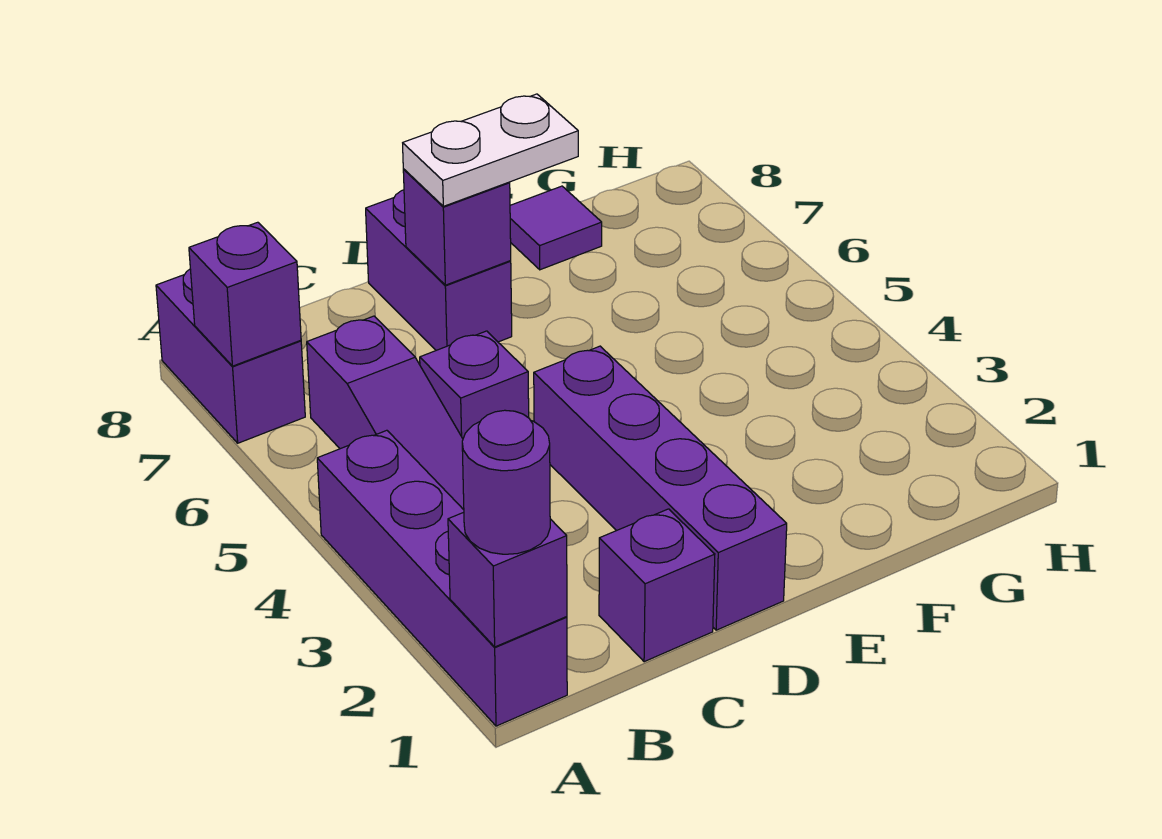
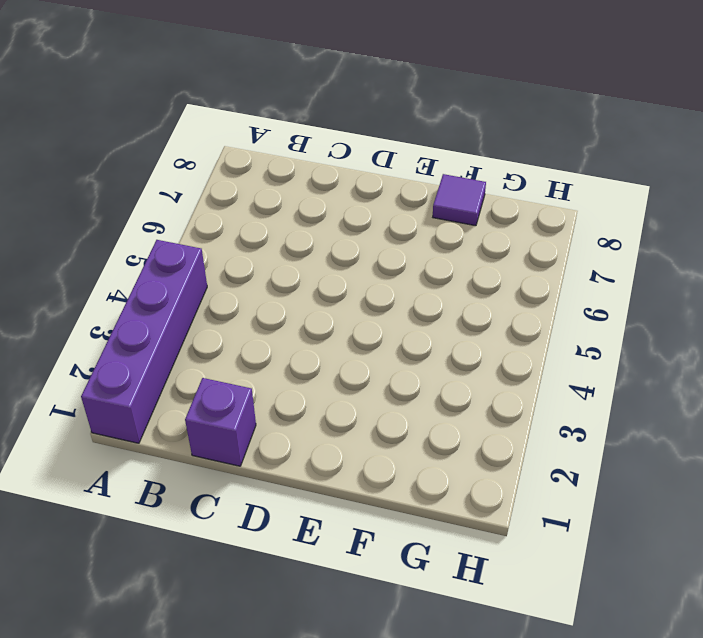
none -> purple 1x2 brick [156,269,305,443]
none -> purple 1x3 slope [307,316,464,510]
none -> purple 1x1 brick [420,331,529,438]

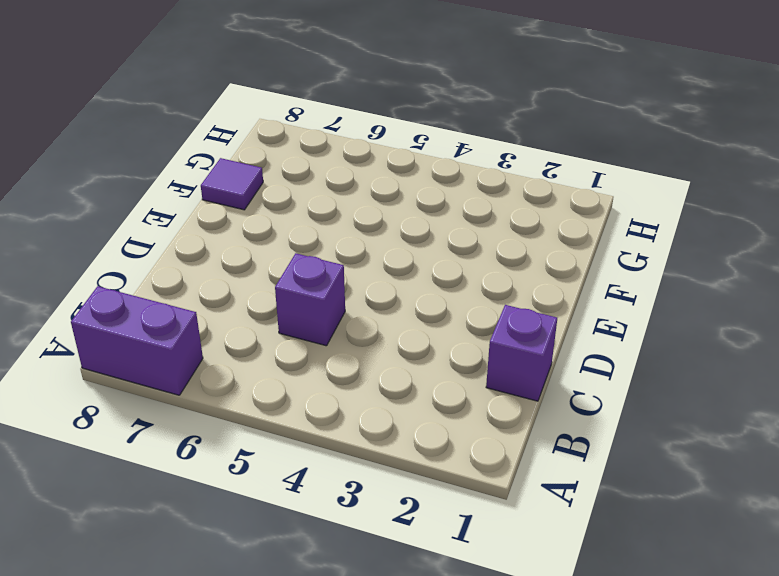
none -> purple 1x4 brick [317,430,567,726]
none -> purple 1x3 slope [307,316,464,510]
none -> purple 1x4 brick [534,346,787,630]

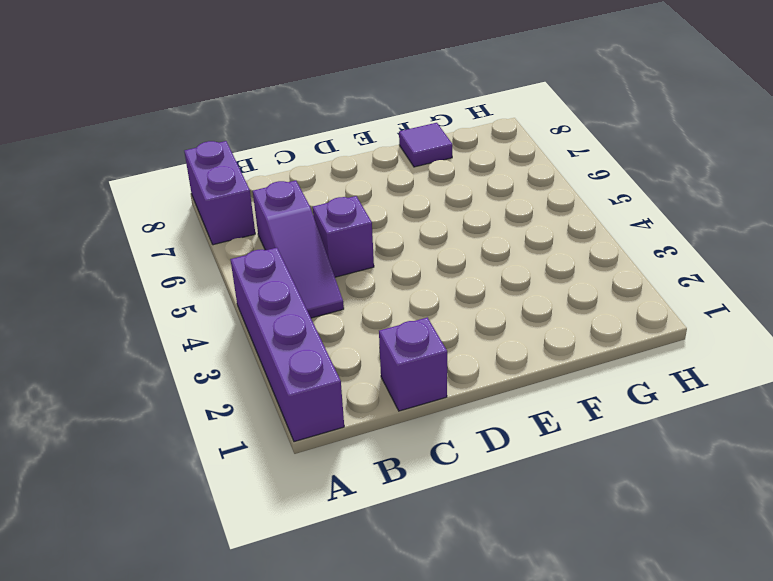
none -> purple 1x4 brick [534,346,787,630]
none -> purple 1x2 brick [366,190,512,350]
none -> purple 1x1 brick [448,512,567,647]

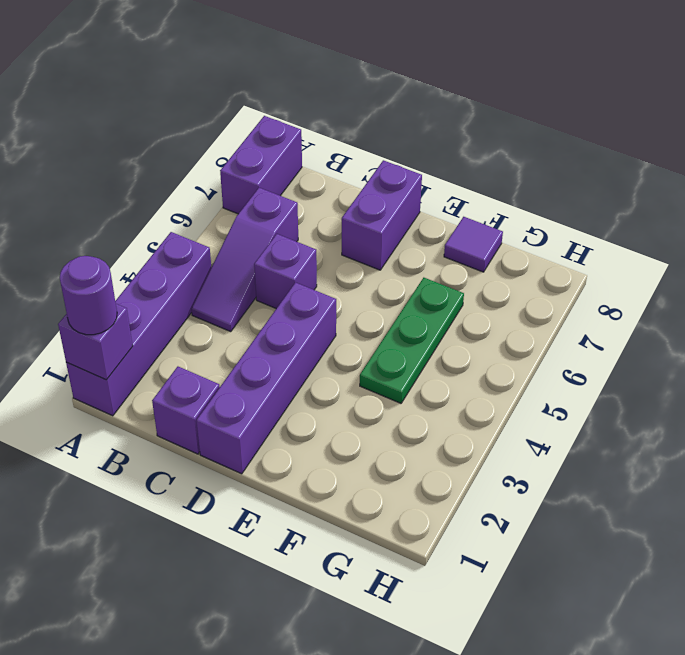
green 1x3 plate [360,278,464,403] -> none
none -> purple 1x1 brick [189,222,301,366]
none -> purple 1x1 brick [403,169,511,285]
none -> white 1x2 plate [403,94,578,206]

